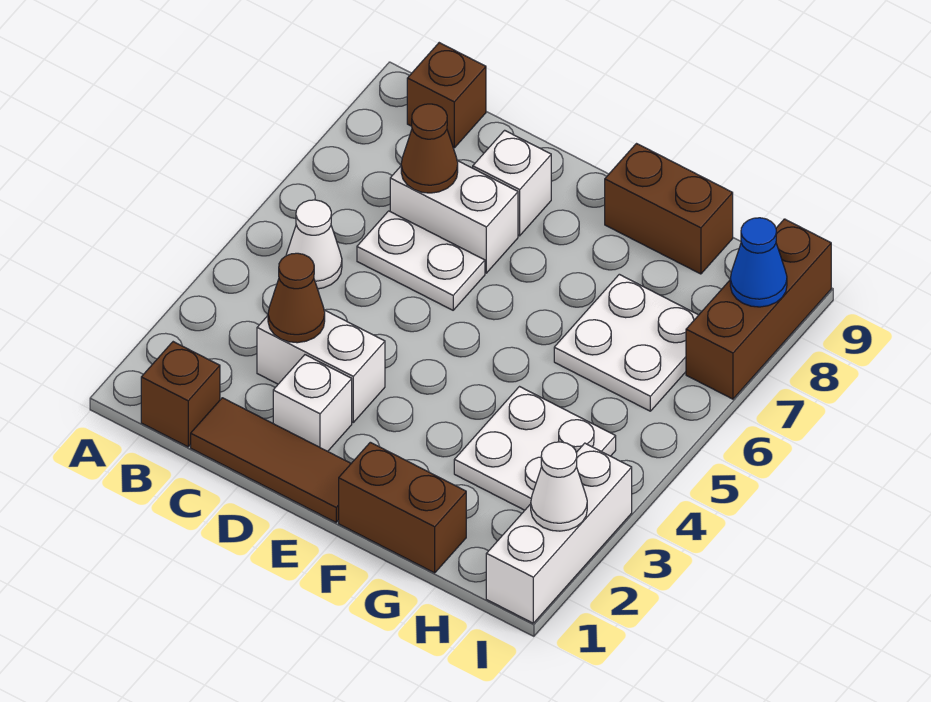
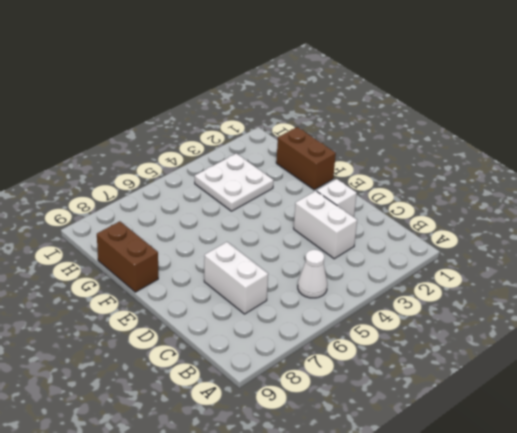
none -> brown 1x1 brick [141,342,220,447]
none -> brown 1x1 brick [407,43,486,148]
none -> brown 1x3 tile [191,398,351,522]

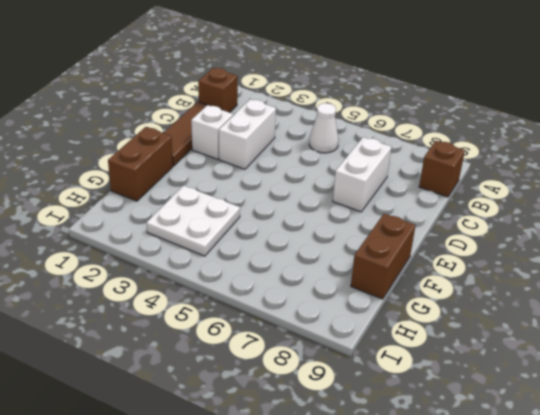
none -> white 1x2 plate [357,211,485,310]
none -> white 1x1 brick [473,130,551,236]
none -> white 2x2 plate [554,274,698,411]

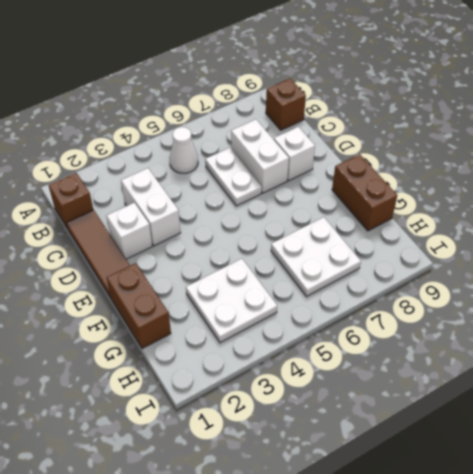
none -> white 1x3 brick [486,443,632,623]
none -> brown 1x3 brick [686,219,831,399]
none -> brown 1x1 cone [268,253,325,343]

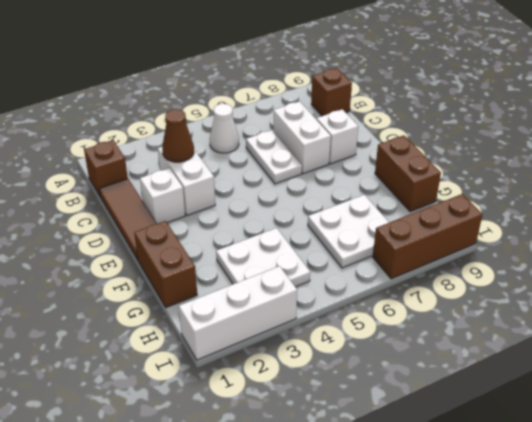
none -> brown 1x1 cone [401,104,458,193]
none -> white 1x1 cone [531,442,587,531]
none -> blue 1x1 cone [730,218,787,307]

